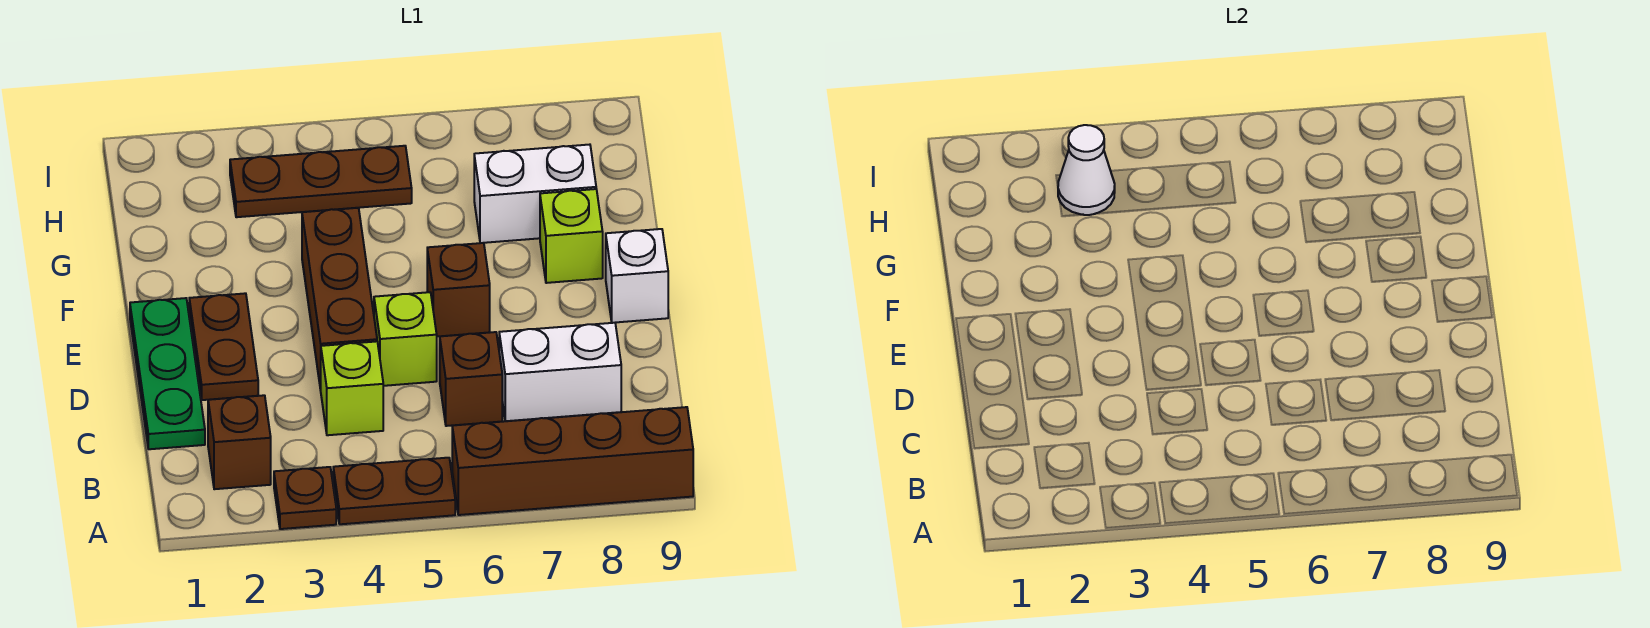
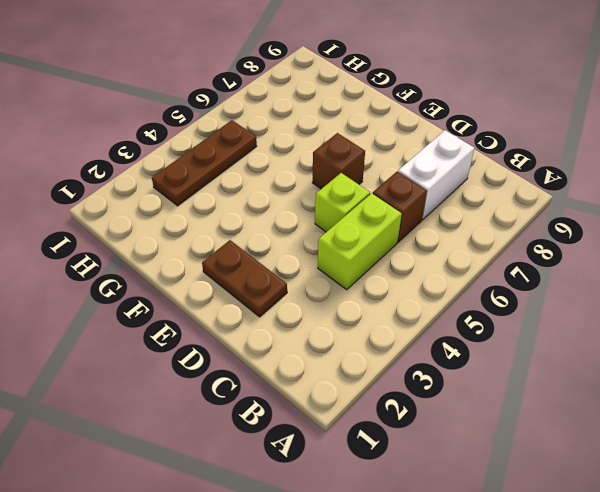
lime 1x2 brick [318,193,402,290] -> lime 1x1 brick [321,341,383,435]
none -> brown 1x1 plate [274,467,336,529]
none -> brown 1x2 plate [333,458,455,524]
none -> brown 1x4 brick [452,407,693,515]

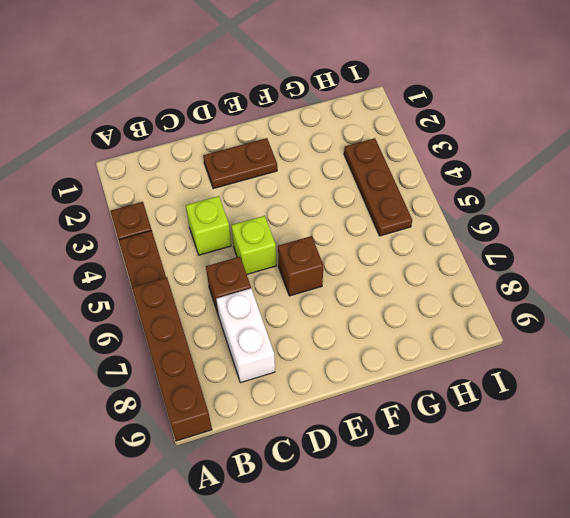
none -> brown 1x1 brick [208,395,271,489]
none -> green 1x3 plate [130,298,205,449]
none -> brown 1x3 brick [302,208,377,390]

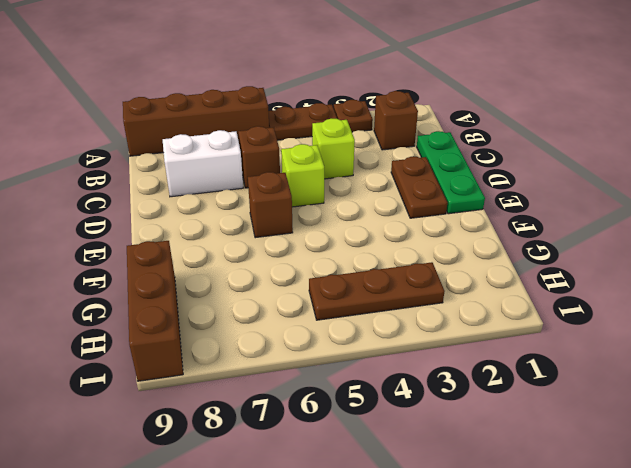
brown 1x3 brick [127,241,183,381] -> brown 1x3 brick moved to [302,208,377,390]
none -> white 1x1 brick [606,229,668,323]
none -> lime 1x1 brick [540,189,603,283]
none -> white 1x2 brick [474,145,596,243]

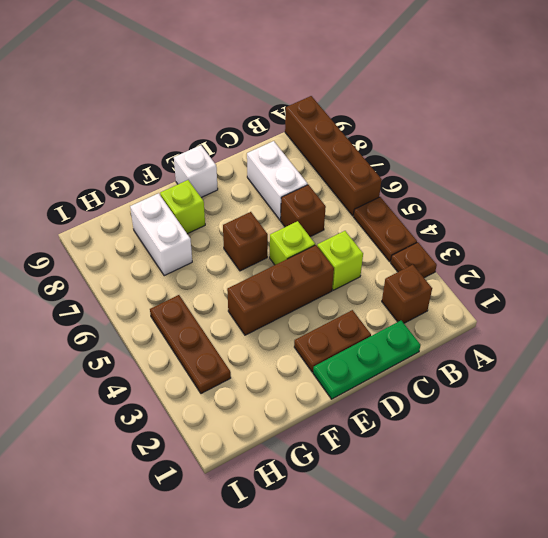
none -> white 1x1 cone [1058,125,1115,215]

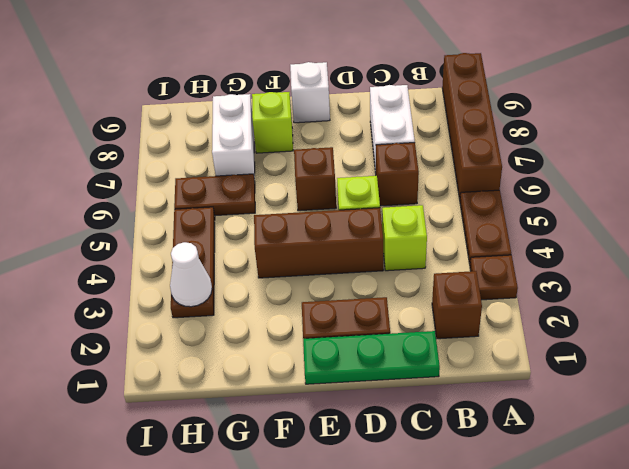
brown 1x2 plate [174,174,255,216] -> none

